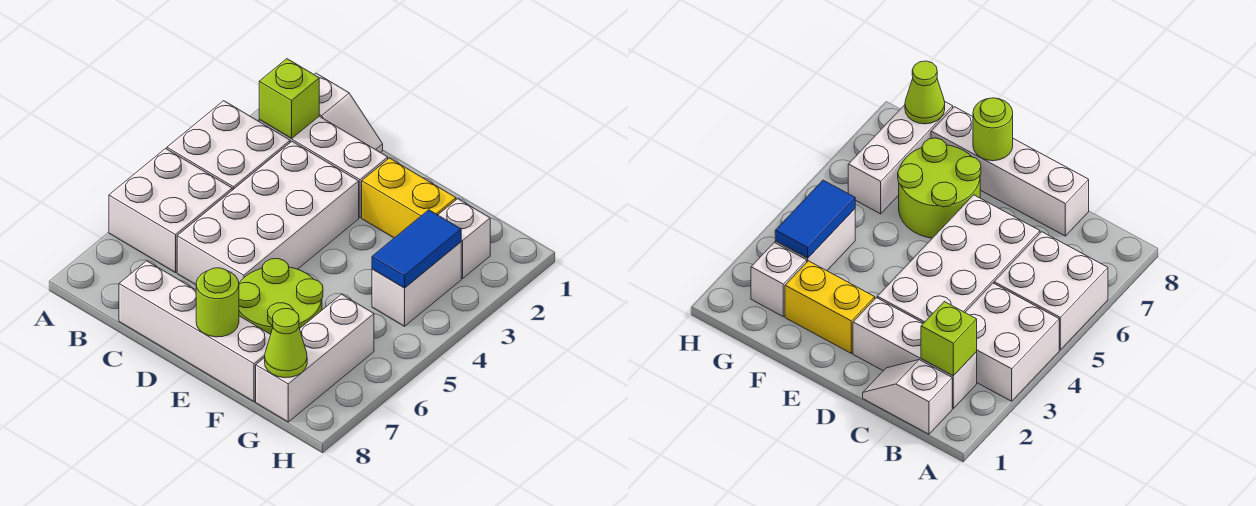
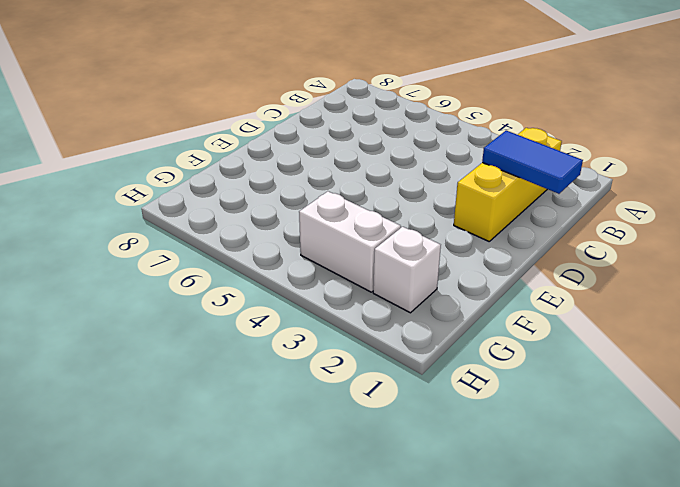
yellow 1x3 brick [454,128,562,241] -> white 1x3 brick [259,116,388,218]
blue 1x2 tile [482,131,583,194] -> blue 1x2 tile moved to [372,210,461,288]
none -> white 2x2 brick [167,101,290,190]
none -> white 2x2 brick [109,149,232,273]
none -> white 1x2 slope [314,73,383,153]

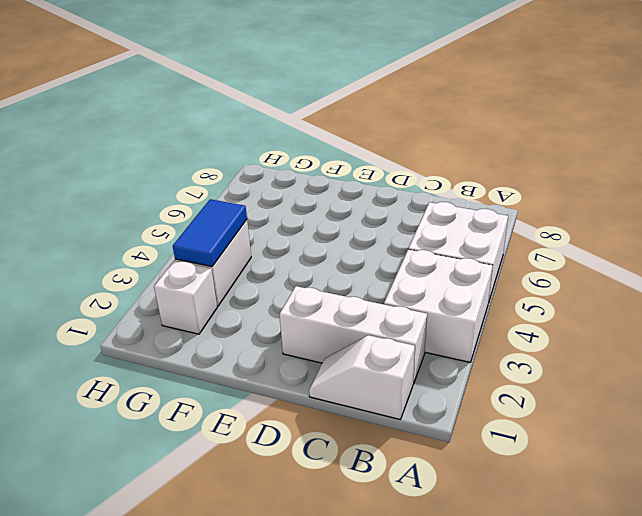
none -> white 2x4 brick [177,141,359,285]
none -> white 1x4 brick [119,261,271,402]
none -> yellow 1x2 brick [362,158,456,238]

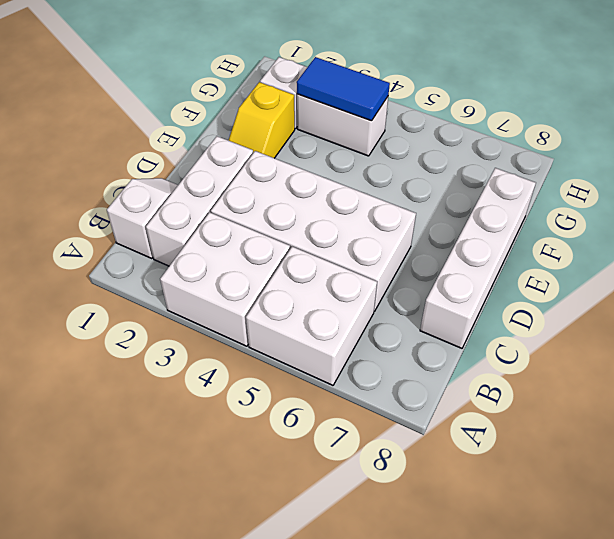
yellow 1x2 slope [229,82,295,158] -> yellow 1x2 brick [362,158,456,238]
none -> lime 2x2 round brick [239,259,323,334]
none -> white 1x3 brick [256,294,374,422]
none -> lime 1x1 brick [259,59,319,139]

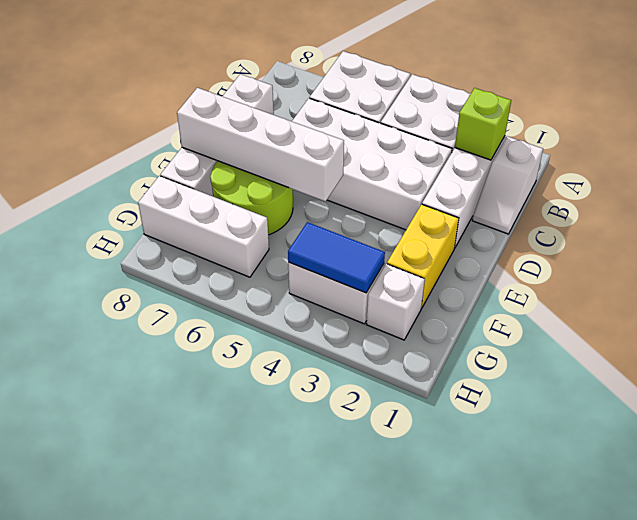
white 1x4 brick [177,88,344,201] -> lime 1x1 round brick [196,268,239,337]
none -> lime 1x1 cone [265,309,307,378]

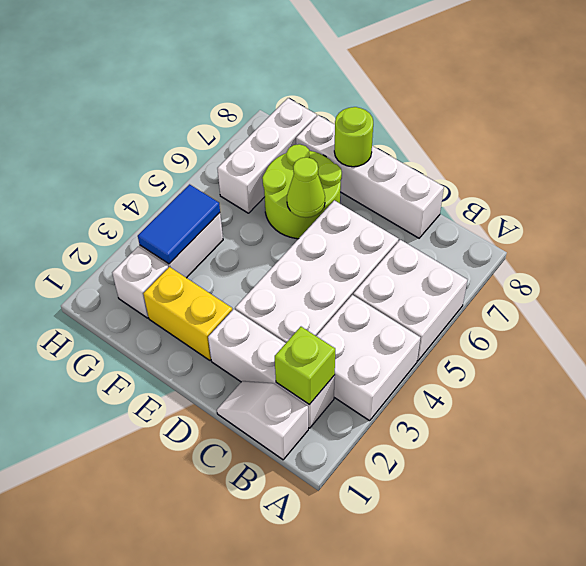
lime 1x1 cone [287,157,325,218] -> lime 1x1 cone moved to [265,309,307,378]

